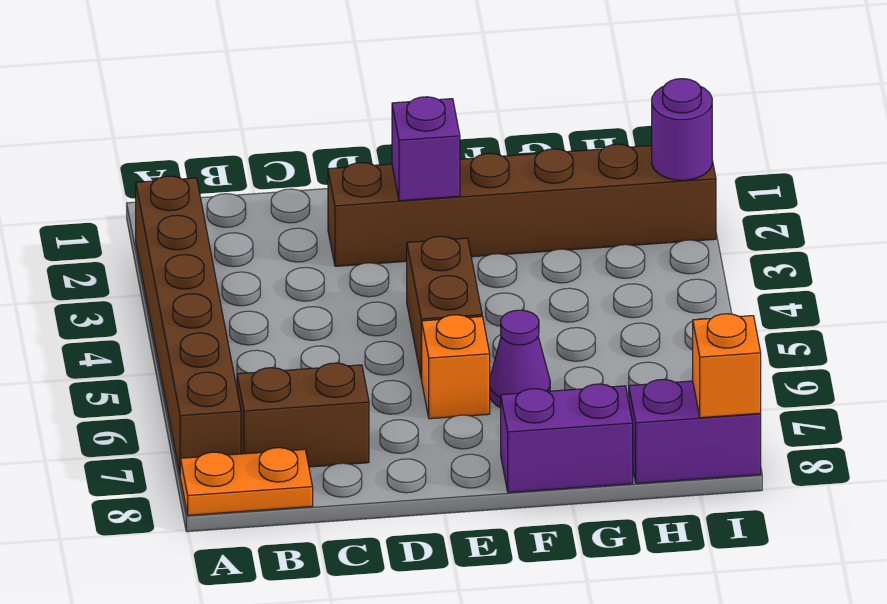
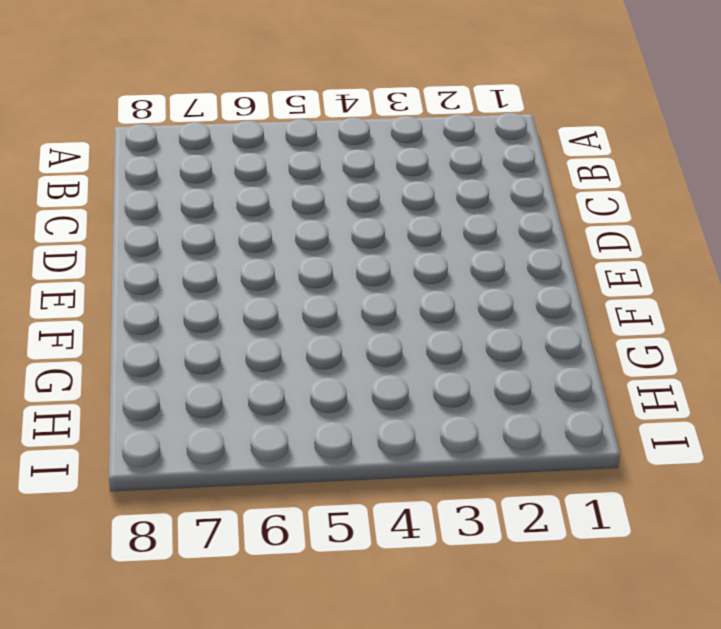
none -> brown 1x6 brick [136,176,241,473]
none -> orange 1x2 plate [180,448,313,515]
none -> brown 1x2 brick [237,363,369,467]

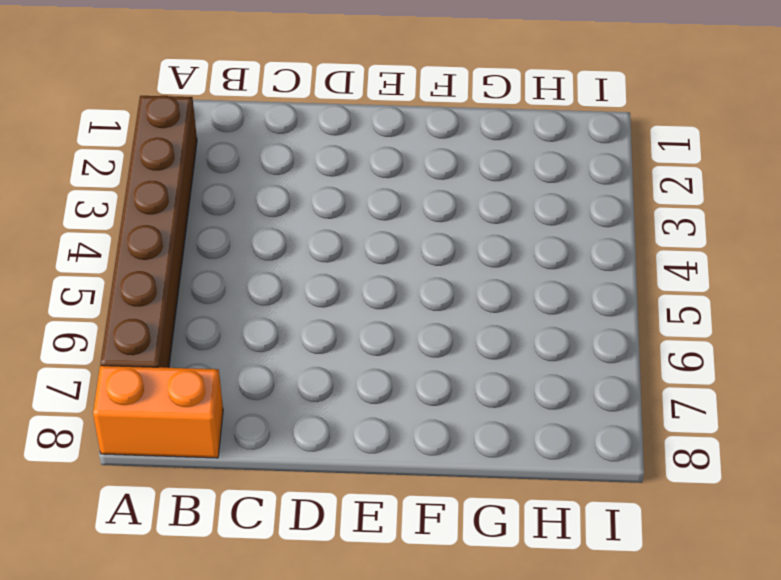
orange 1x2 brick [93,366,223,458] -> orange 1x2 plate [180,448,313,515]
none -> brown 1x2 brick [237,363,369,467]
none -> brown 1x6 brick [328,144,716,266]
none -> brown 1x2 brick [407,236,482,379]

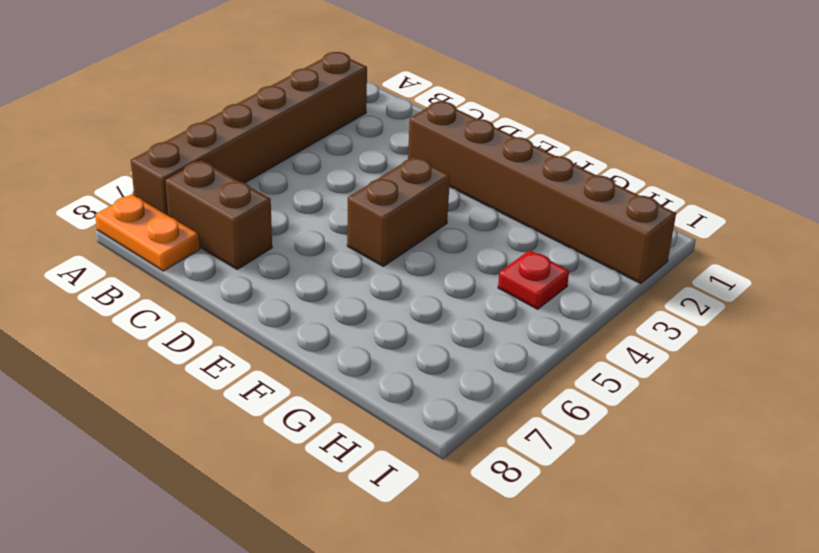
red 1x1 plate [498,250,569,309] -> none
none -> orange 1x1 brick [422,315,490,419]
none -> purple 1x1 cone [490,310,550,408]
none -> purple 1x2 brick [501,384,633,493]

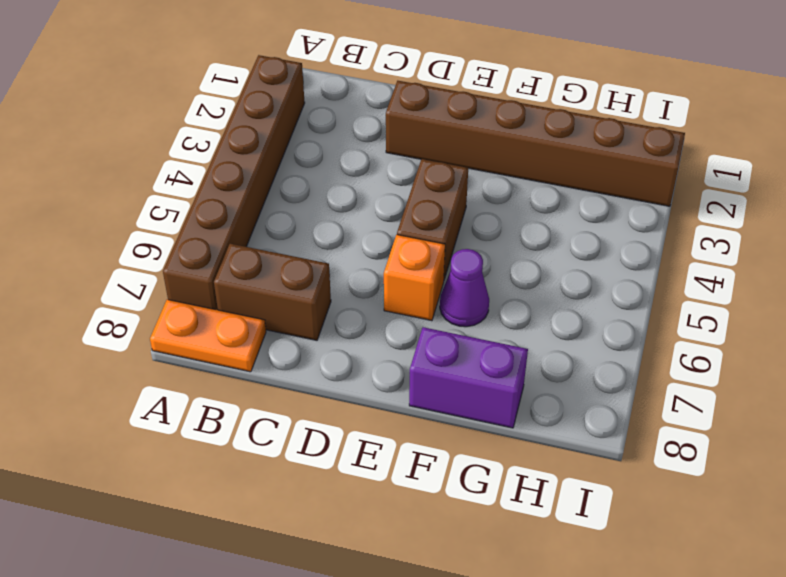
none -> purple 1x2 brick [629,379,761,483]
none -> purple 1x1 brick [392,97,460,201]
none -> purple 1x1 round brick [652,79,712,180]

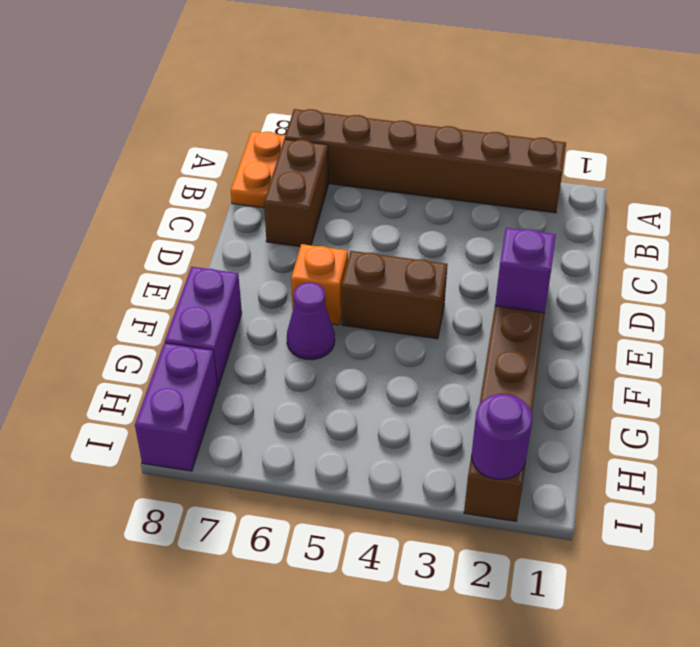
none -> orange 1x1 brick [693,314,761,418]

